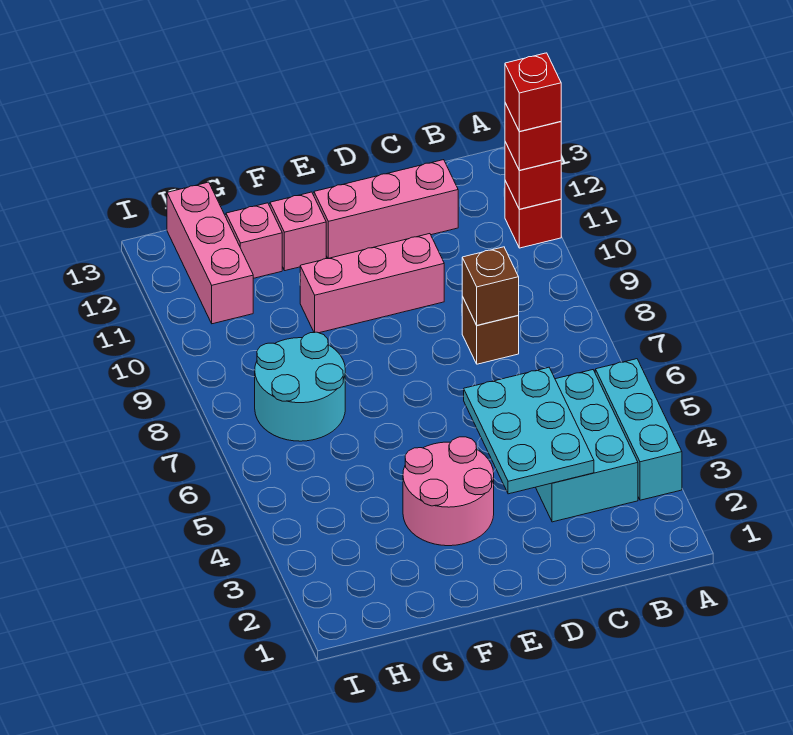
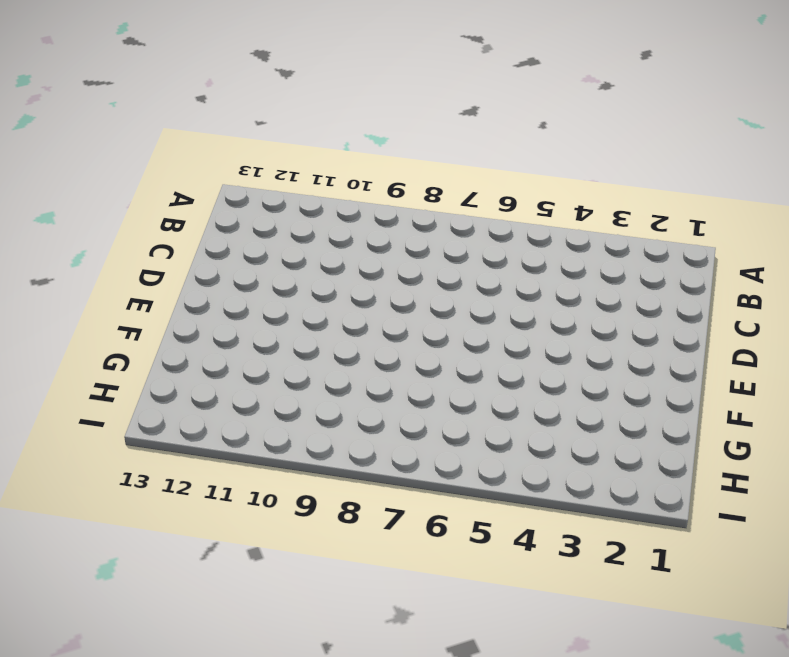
none -> cyan 1x3 brick [595,359,682,500]
none -> red 1x1 brick [505,181,561,248]
none -> cyan 2x3 brick [536,370,638,522]

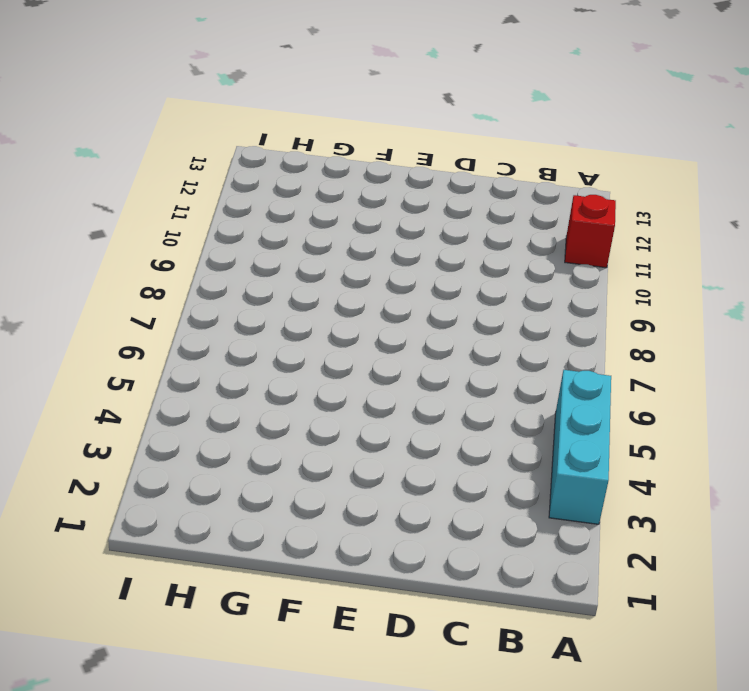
none -> cyan 2x3 brick [536,370,638,522]
none -> brown 1x1 brick [462,297,519,364]
none -> pink 1x3 brick [314,160,458,258]

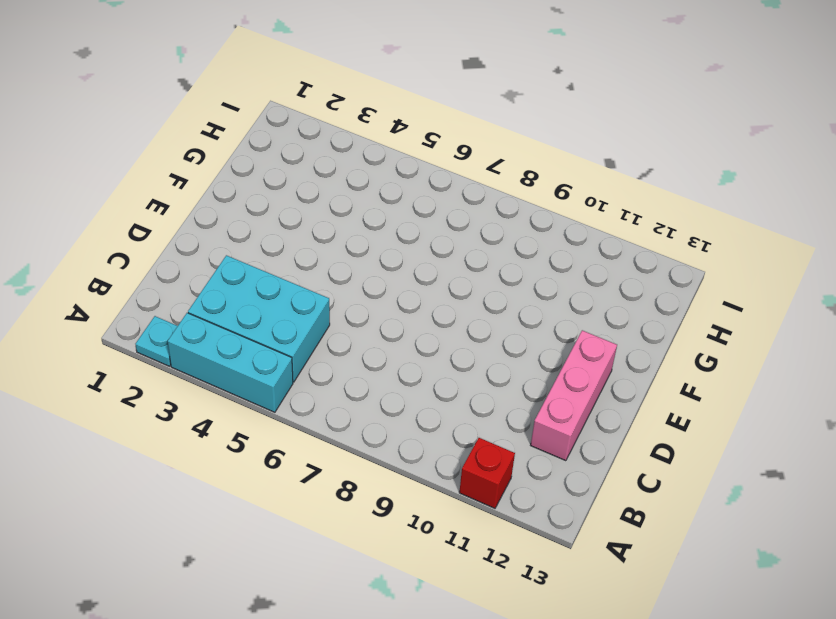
cyan 1x1 plate [135,316,177,366] -> none
none -> brown 1x1 brick [462,297,519,364]
none -> pink 1x3 brick [300,234,444,333]
none -> pink 2x2 round brick [403,437,494,546]

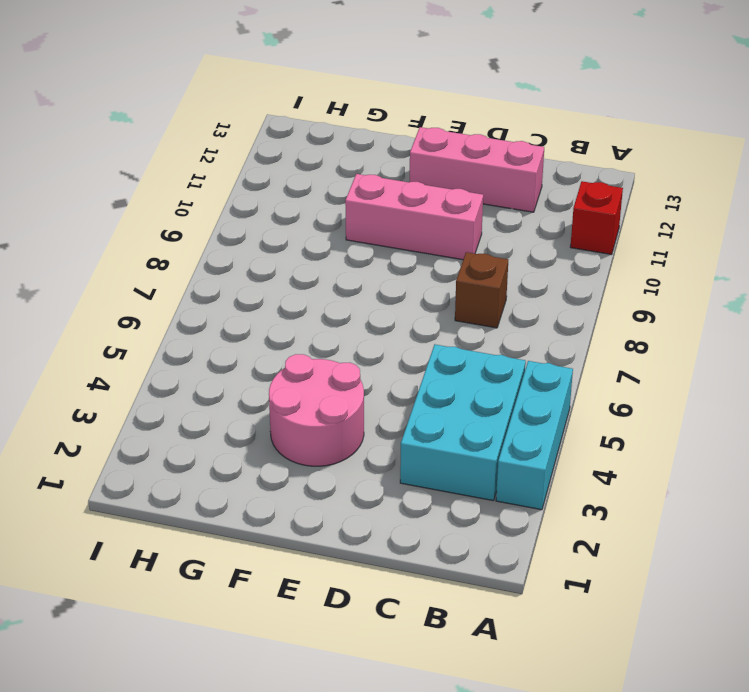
none -> pink 1x1 brick [270,192,326,271]
none -> cyan 2x2 round brick [255,332,345,441]
none -> pink 1x1 brick [226,203,282,278]

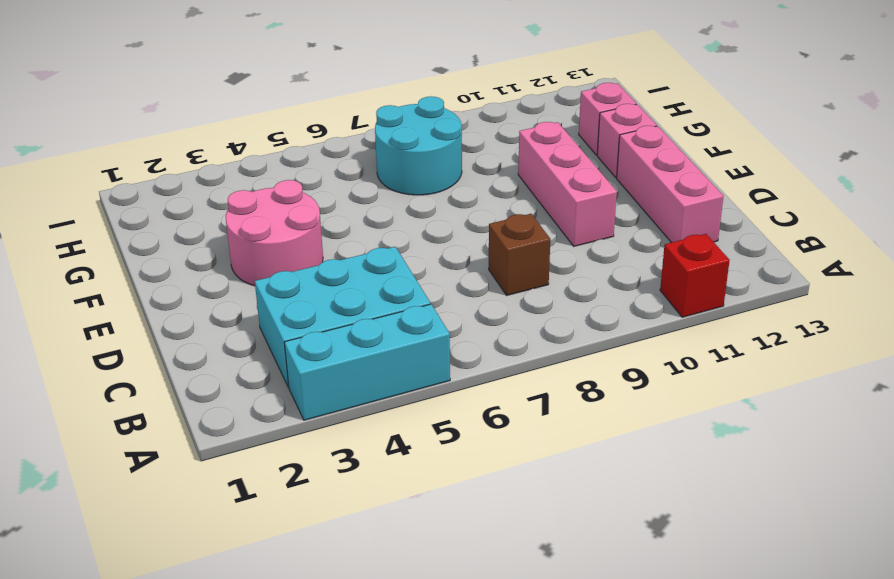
none -> pink 1x3 brick [167,182,253,324]
none -> red 1x1 brick [505,142,561,209]
none -> cyan 2x3 plate [464,367,594,494]

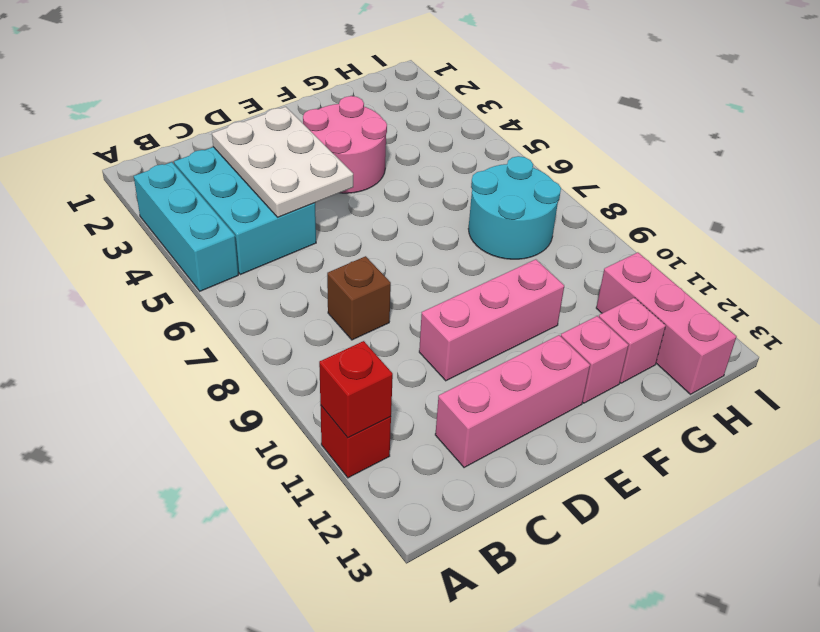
white 2x3 plate [212,107,353,217] -> cyan 2x3 plate [464,367,594,494]
none -> brown 1x1 brick [462,247,519,325]
none -> red 1x1 brick [505,103,561,170]
none -> red 1x1 brick [505,53,561,132]

